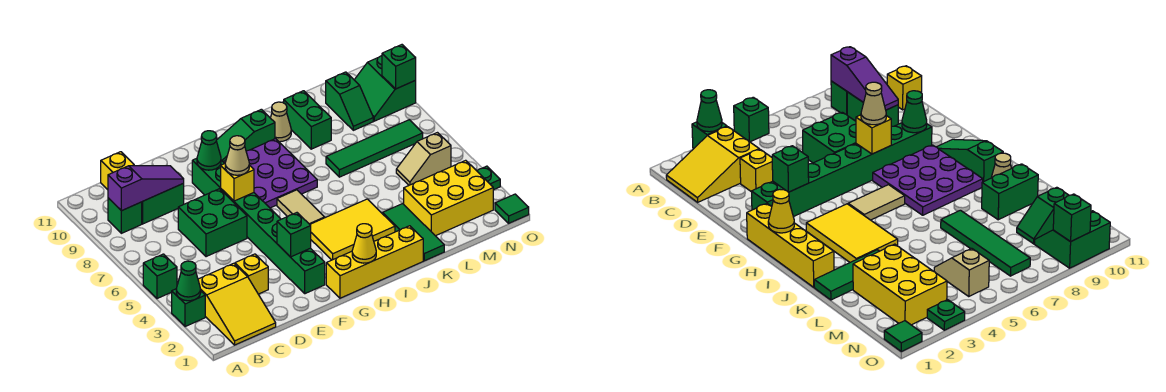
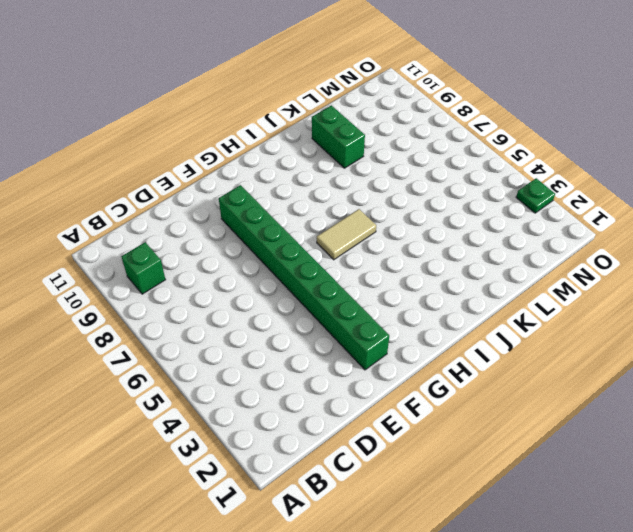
tan 1x2 tile [317,209,376,260] -> tan 1x2 tile turned to [277,190,325,224]
none -> green 1x1 brick [172,289,205,327]
none -> green 1x1 brick [143,254,177,299]
none -> yellow 2x3 slope [198,263,276,345]
none -> green 1x2 brick [142,183,184,224]

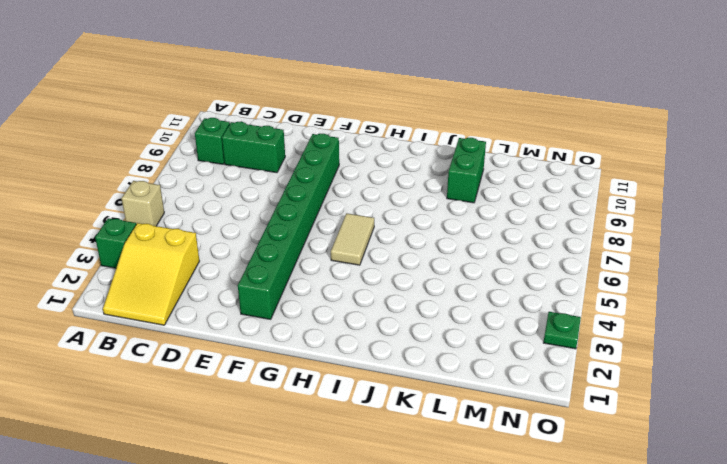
tan 1x1 brick [122,181,164,226] -> green 1x1 brick [143,254,177,299]
none -> yellow 1x1 brick [101,152,134,190]
none -> yellow 1x1 brick [235,254,268,294]
none -> green 2x2 brick [178,189,247,257]
none -> yellow 1x4 brick [326,226,423,298]

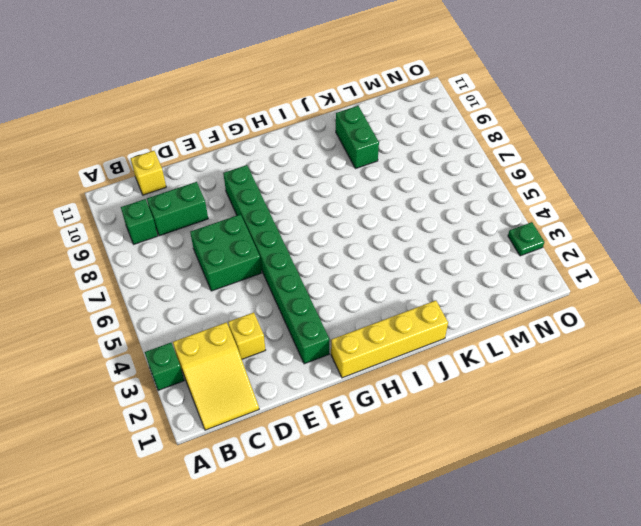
none -> green 1x1 brick [143,254,177,299]
none -> purple 3x3 plate [224,139,317,208]
none -> green 1x3 slope [216,109,275,162]
none -> yellow 2x3 tile [310,199,395,260]

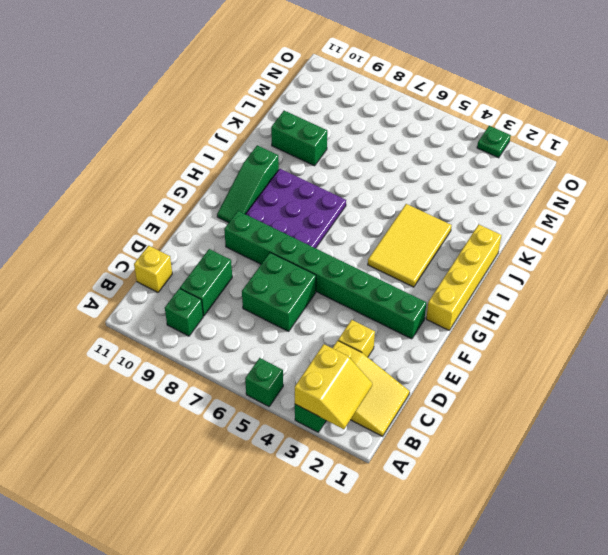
yellow 2x2 slope [295,344,372,429] -> green 1x1 cone [176,261,201,301]
none -> tan 1x2 tile [277,190,325,224]
none -> tan 1x1 cone [271,102,291,142]
none -> green 1x3 tile [383,204,444,261]
none -> green 1x4 tile [326,120,423,177]

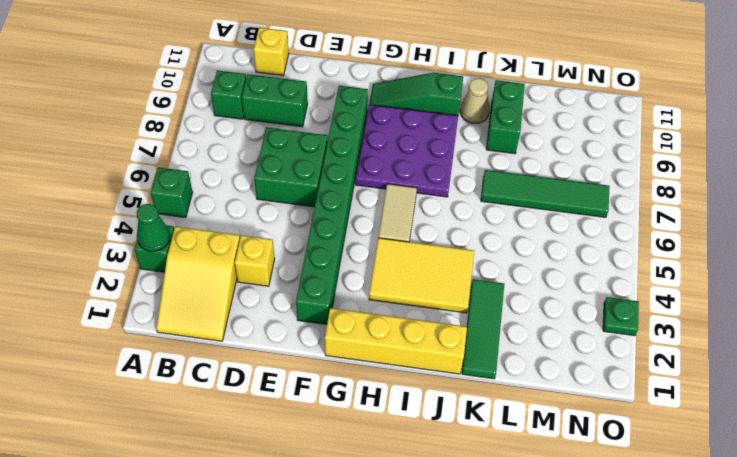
none -> yellow 2x3 brick [404,160,493,236]
none -> tan 1x2 slope [396,133,451,185]
none -> green 1x2 slope [326,72,373,130]
none -> green 2x2 slope [355,56,416,121]

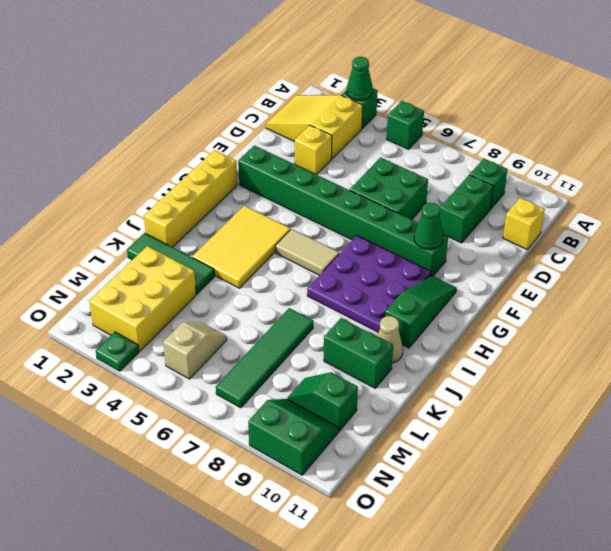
none -> green 1x1 tile [495,194,529,223]
none -> purple 1x3 slope [108,166,184,211]
none -> green 1x1 brick [277,213,311,257]
none -> yellow 1x1 brick [221,163,254,201]

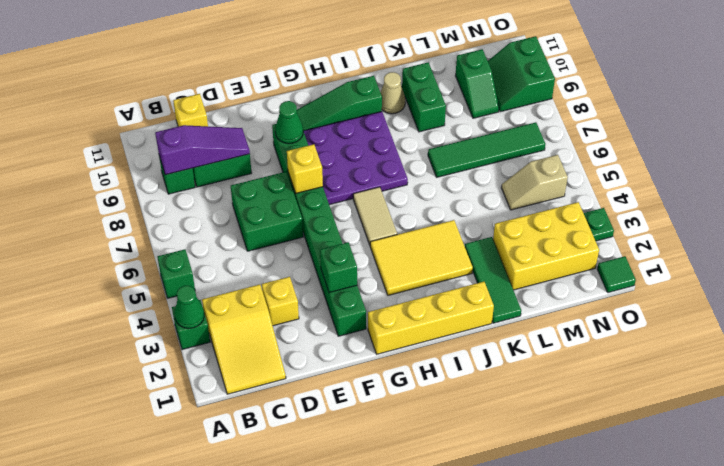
none -> yellow 1x1 cone [352,224,376,263]
none -> green 1x1 brick [382,45,416,89]
none -> tan 1x1 cone [225,136,249,175]

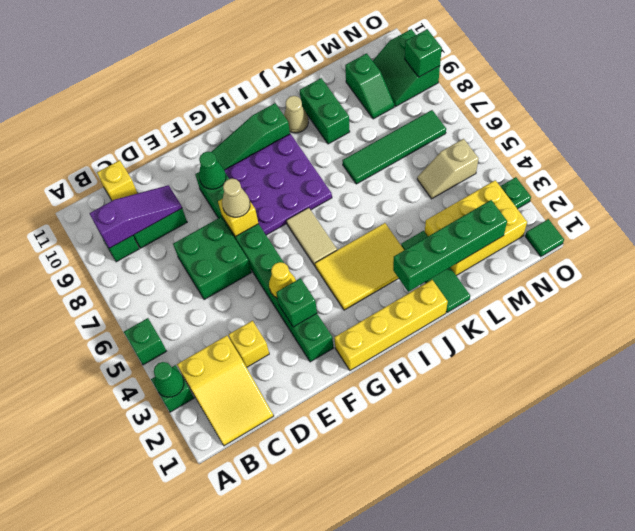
yellow 1x1 cone [269,262,296,298] -> yellow 1x1 cone moved to [352,224,376,263]
green 1x4 brick [393,200,507,292] -> none

